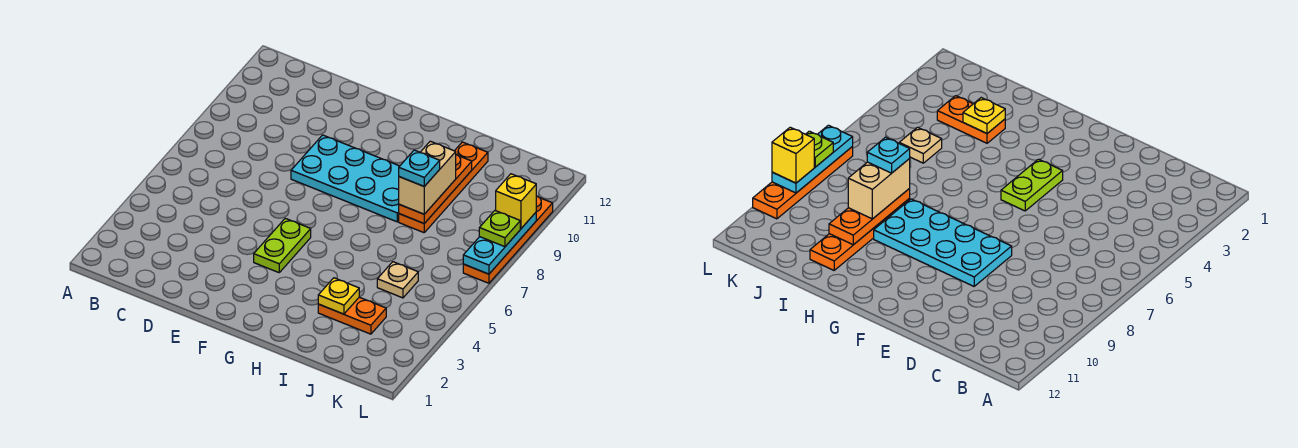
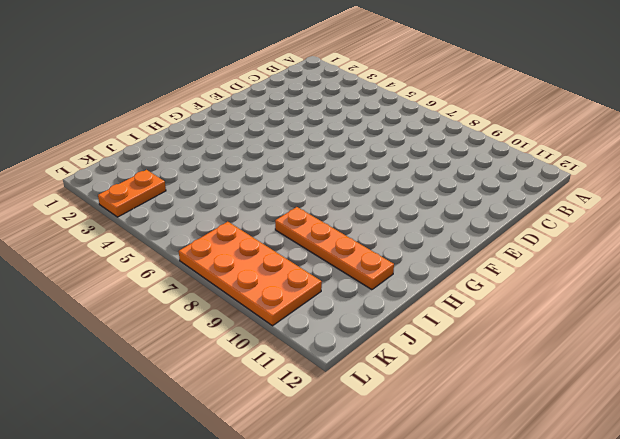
orange 1x2 plate [98,170,166,217] -> orange 1x2 plate moved to [318,297,386,334]
orange 2x4 plate [179,222,322,326] -> orange 1x4 plate [463,196,553,283]
none -> cyan 2x4 plate [291,135,399,222]
none -> lime 1x2 plate [254,218,311,273]
none -> tan 1x1 plate [377,262,418,298]

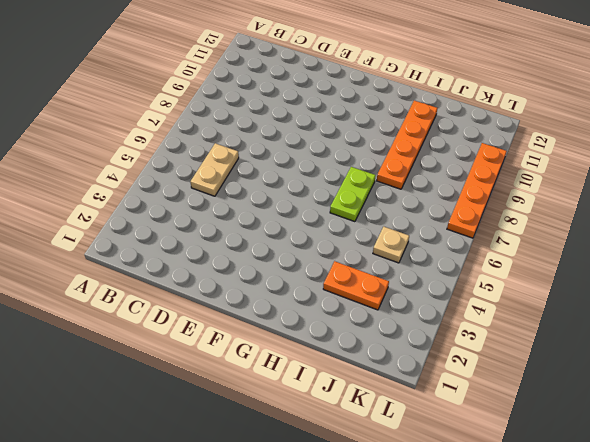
tan 1x2 plate [191,143,239,196] -> none
lime 1x2 plate [330,167,376,222] -> lime 1x2 plate moved to [254,218,311,273]
none -> cyan 2x4 plate [291,135,399,222]
none -> yellow 1x1 plate [318,278,359,314]
none -> orange 1x3 plate [399,155,472,223]

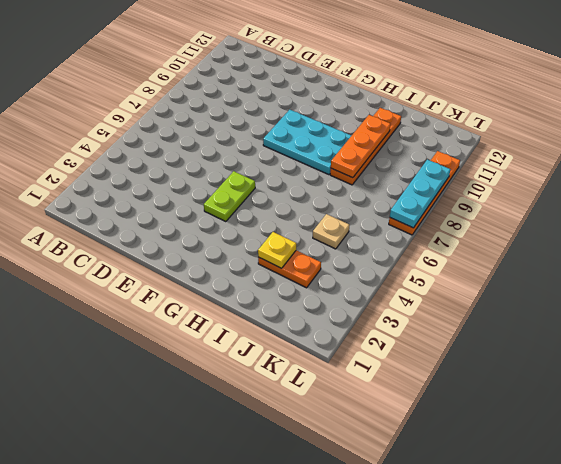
cyan 2x3 plate [263,110,352,175] -> cyan 2x4 plate [291,135,399,222]
none -> tan 1x2 brick [399,141,456,214]
none -> lime 1x1 plate [479,210,520,247]
none -> yellow 1x1 brick [496,174,536,228]

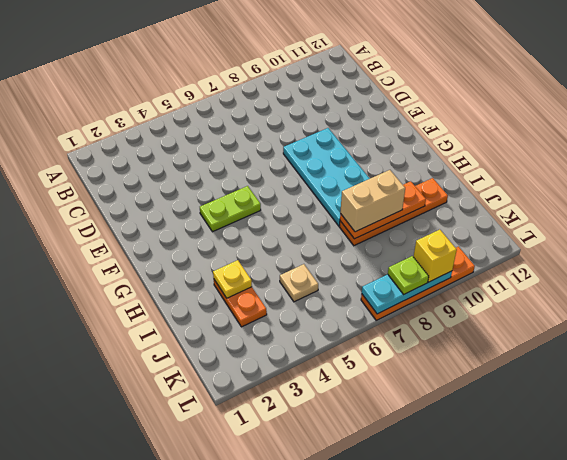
none -> cyan 1x1 plate [399,150,440,186]

